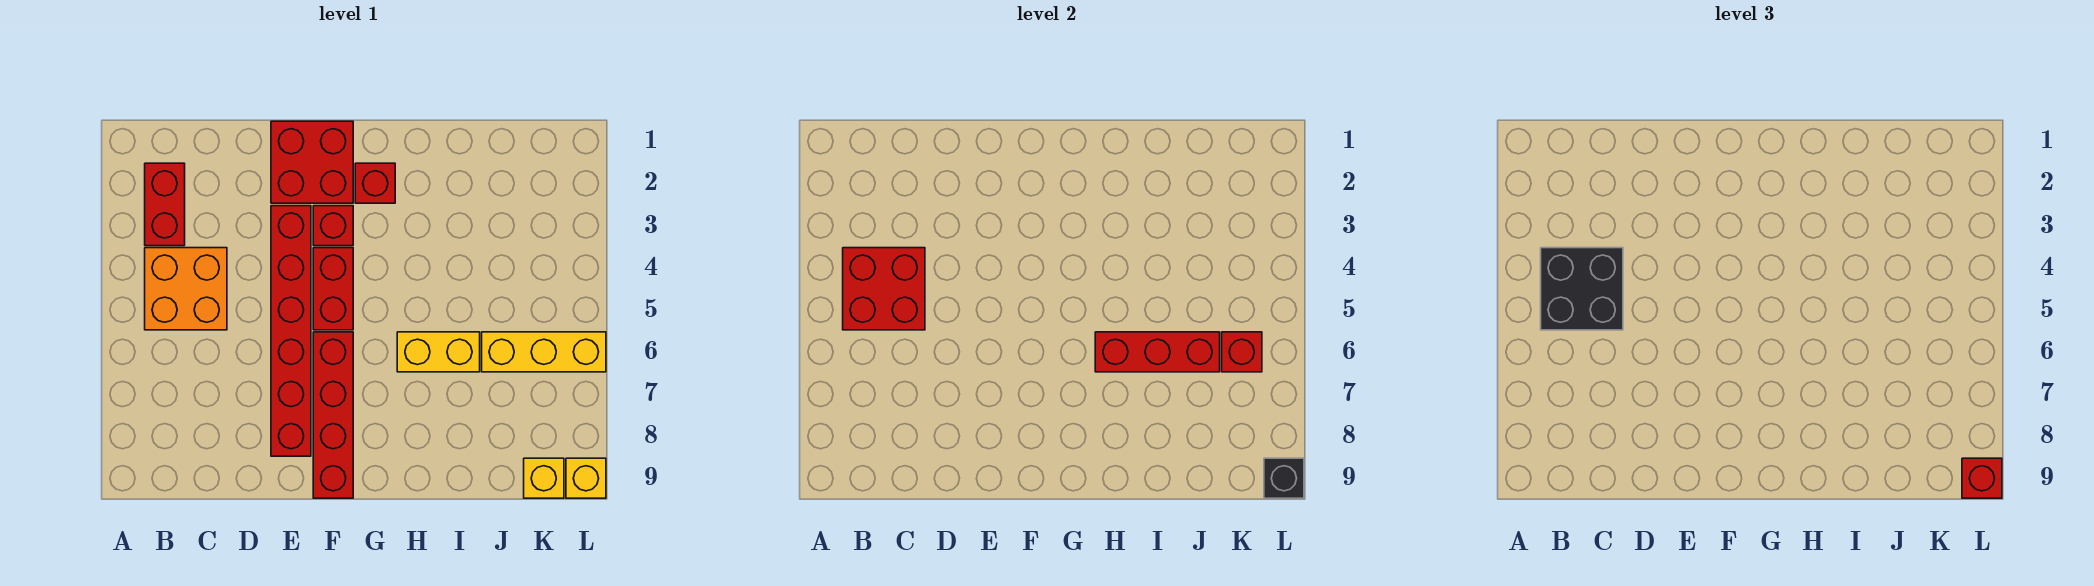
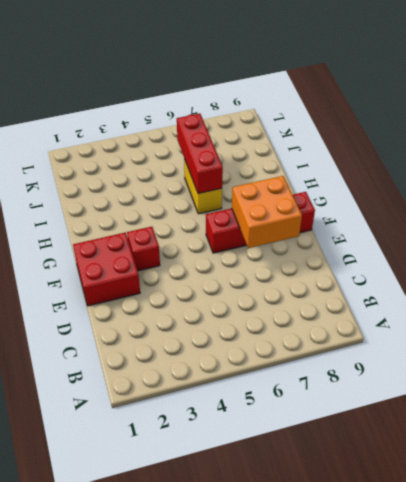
orange 2x2 brick [232,176,302,248] -> orange 2x2 brick moved to [145,248,227,330]
none -> red 1x2 brick [145,163,185,246]
none -> red 1x6 brick [271,206,311,456]
none -> red 1x2 brick [313,248,353,330]

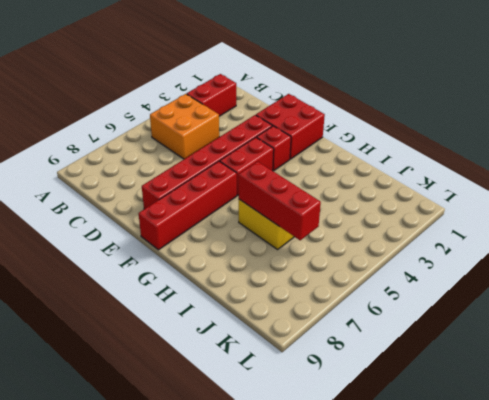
none -> red 1x1 brick [355,163,395,203]
none -> yellow 1x3 brick [482,332,606,372]
none -> yellow 1x1 brick [524,458,564,498]

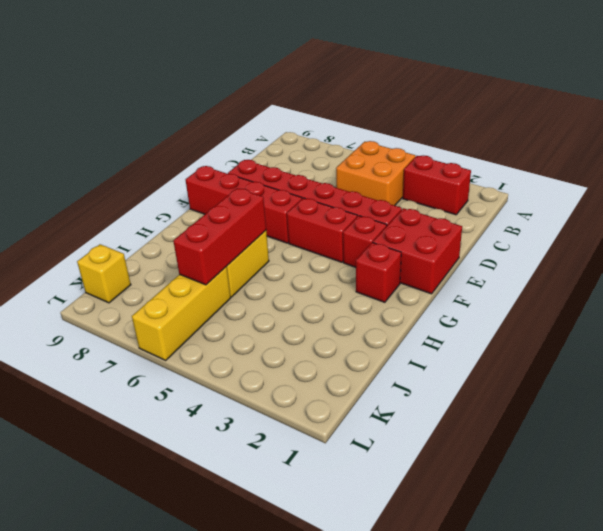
none -> yellow 1x1 brick [566,458,606,498]
none -> red 2x2 brick [843,248,925,330]
none -> red 1x1 brick [1222,332,1262,372]

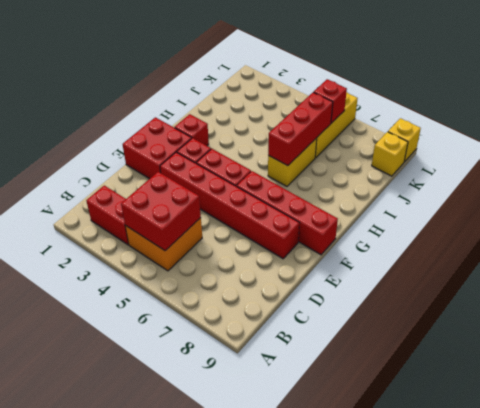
none -> black 1x1 brick [1264,458,1304,498]
none -> black 2x2 brick [1541,248,1623,330]
none -> red 1x1 brick [1962,458,2002,498]

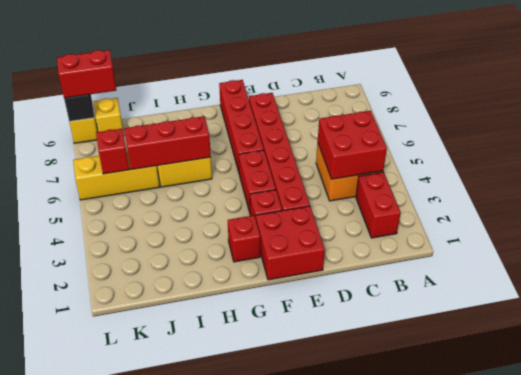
red 1x2 brick [57,50,116,98] -> red 1x1 brick [1962,458,2002,498]
none -> black 2x2 brick [1541,248,1623,330]

